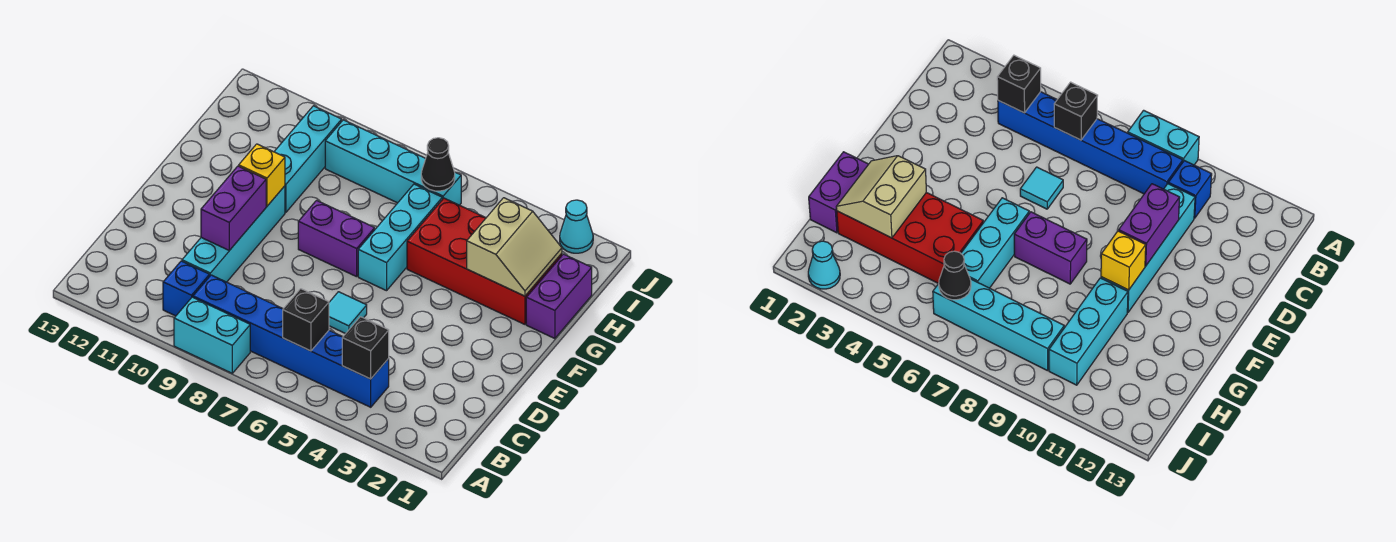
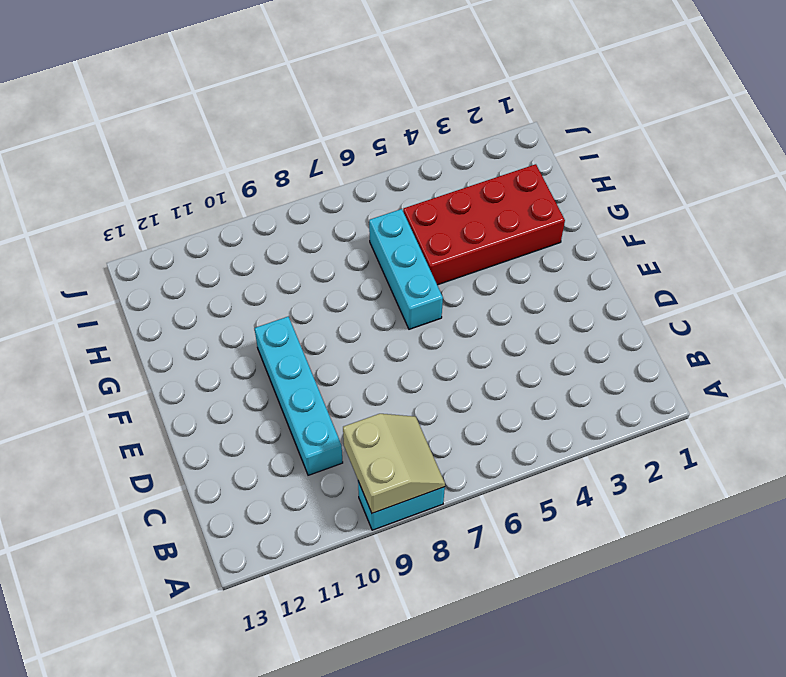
tan 2x2 slope [343,414,445,513] -> tan 2x2 slope moved to [467,198,562,296]
none -> blue 1x6 brick [193,275,389,407]
none -> blue 1x1 brick [163,261,210,316]
none -> cyan 1x1 tile [329,292,367,334]

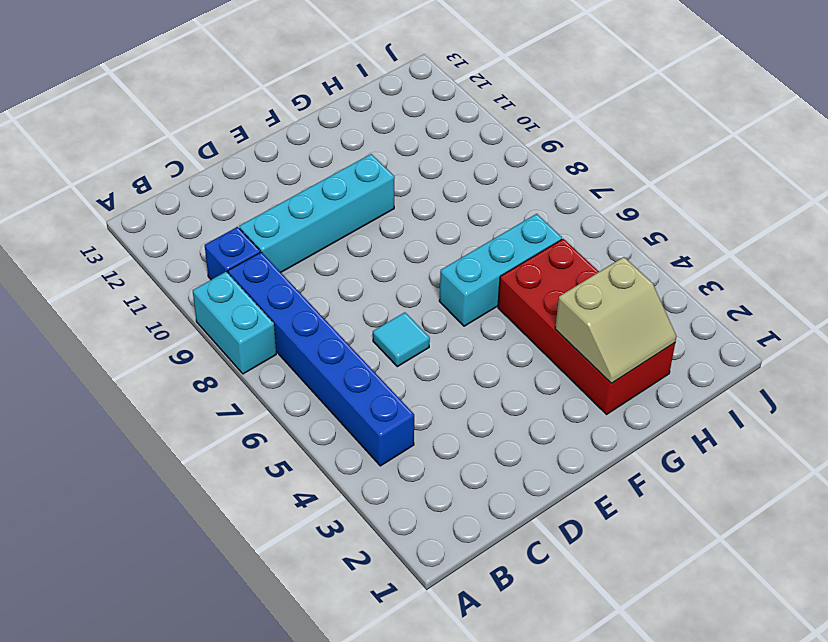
none -> purple 1x2 brick [298,200,375,277]
none -> purple 1x2 brick [526,254,592,339]
none -> cyan 1x3 brick [274,106,342,212]

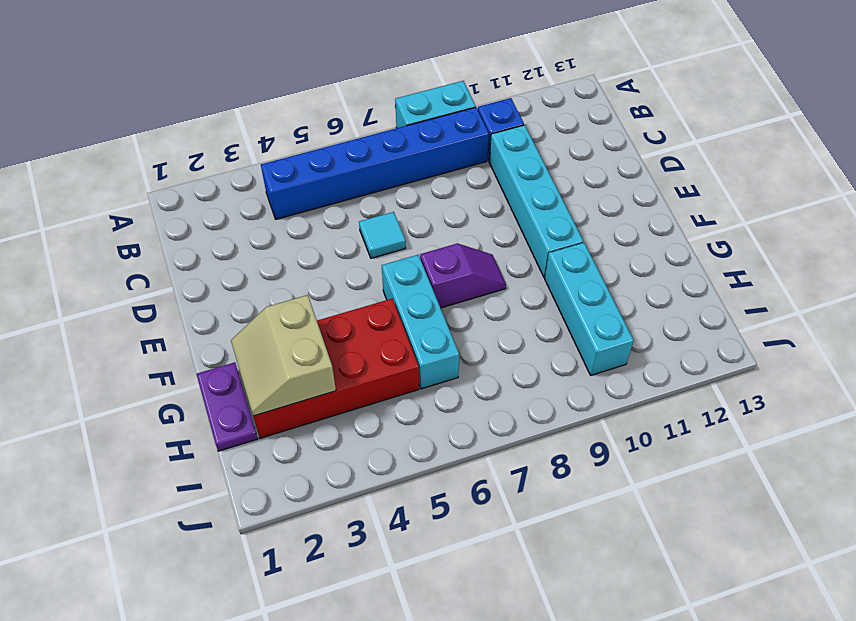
purple 1x2 slope [420,243,506,308] -> purple 1x2 brick [298,200,375,277]
purple 1x2 plate [196,362,258,451] -> purple 1x2 brick [526,254,592,339]
none -> cyan 1x4 brick [325,120,461,205]
none -> cyan 1x1 cone [560,200,593,253]
none -> black 1x1 brick [342,317,389,379]

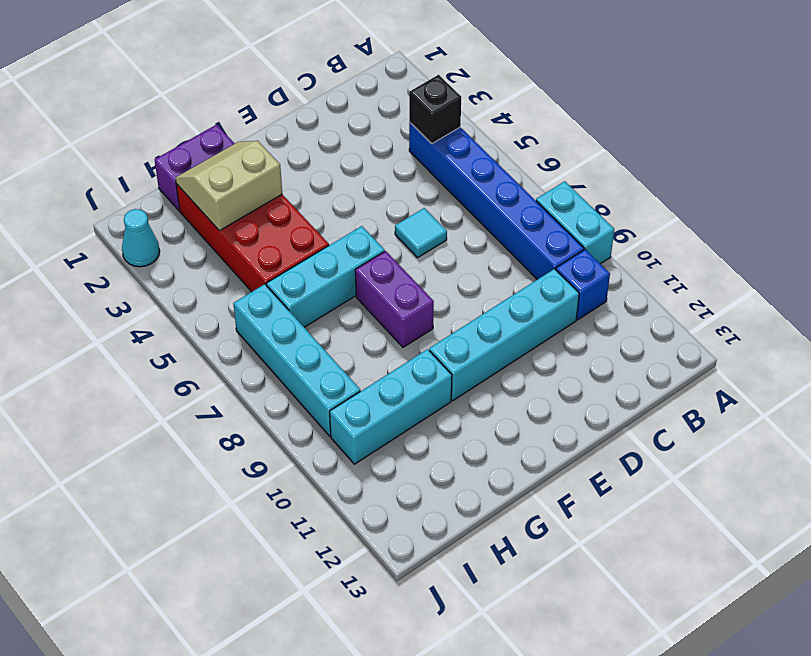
none -> black 1x1 brick [283,289,329,351]
none -> purple 1x2 brick [201,166,266,250]
none -> yellow 1x1 brick [239,144,285,206]

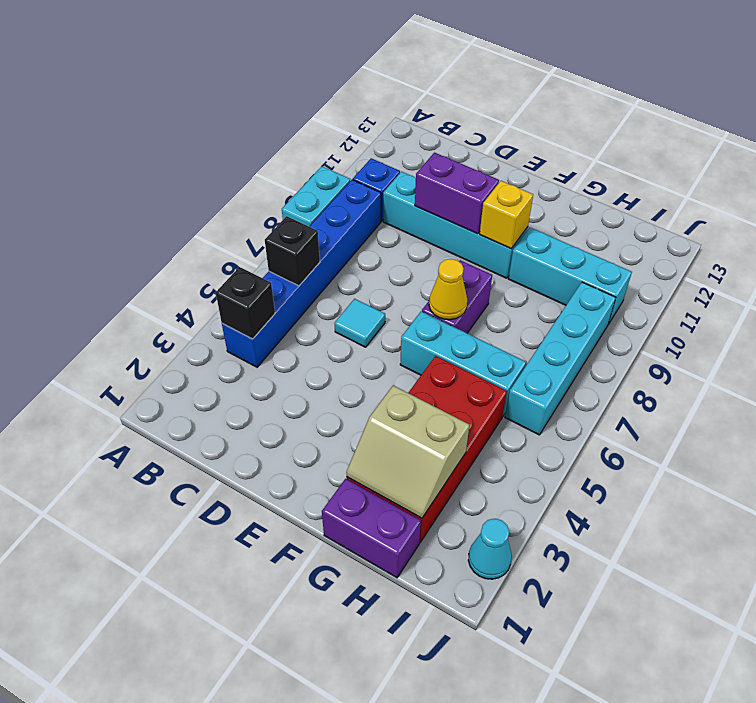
yellow 1x1 cone [429,259,467,320] -> none
none -> black 1x1 cone [421,138,455,191]

